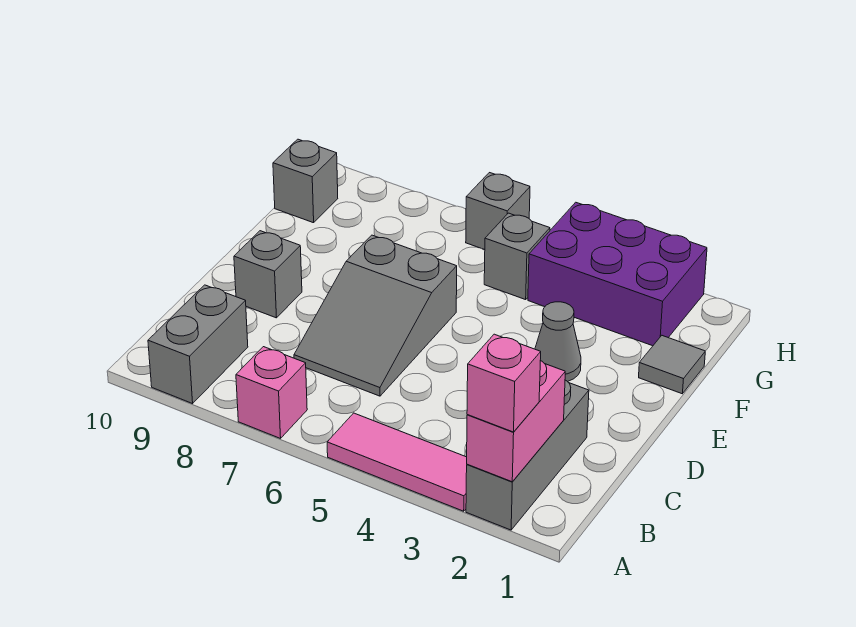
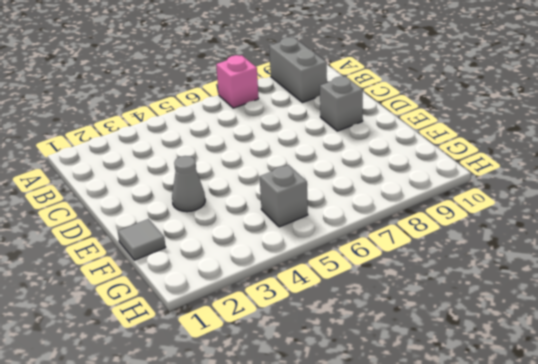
none -> grey 1x3 brick [466,380,589,530]
none -> pink 1x3 tile [327,413,467,511]
none -> grey 2x3 slope [294,235,457,396]

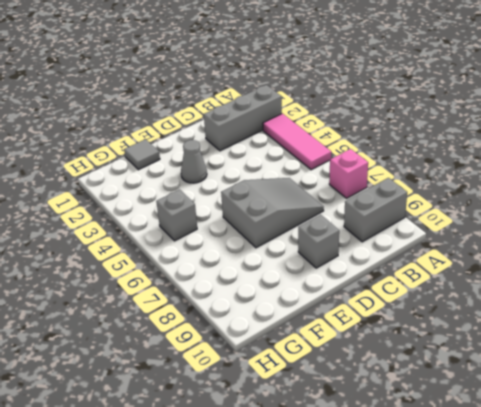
none -> purple 2x3 brick [528,202,707,346]
none -> grey 1x1 brick [273,139,338,223]
none -> grey 1x1 brick [466,173,530,250]

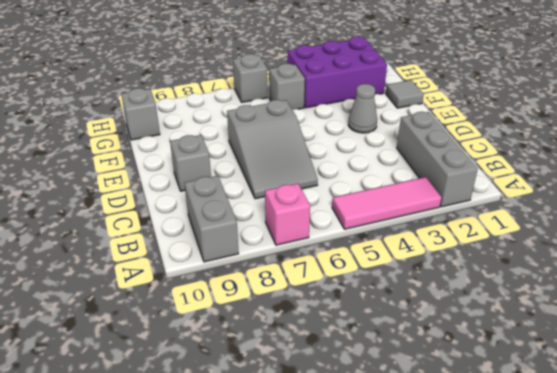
none -> pink 1x2 brick [467,361,565,482]
none -> pink 1x1 brick [467,334,541,432]

